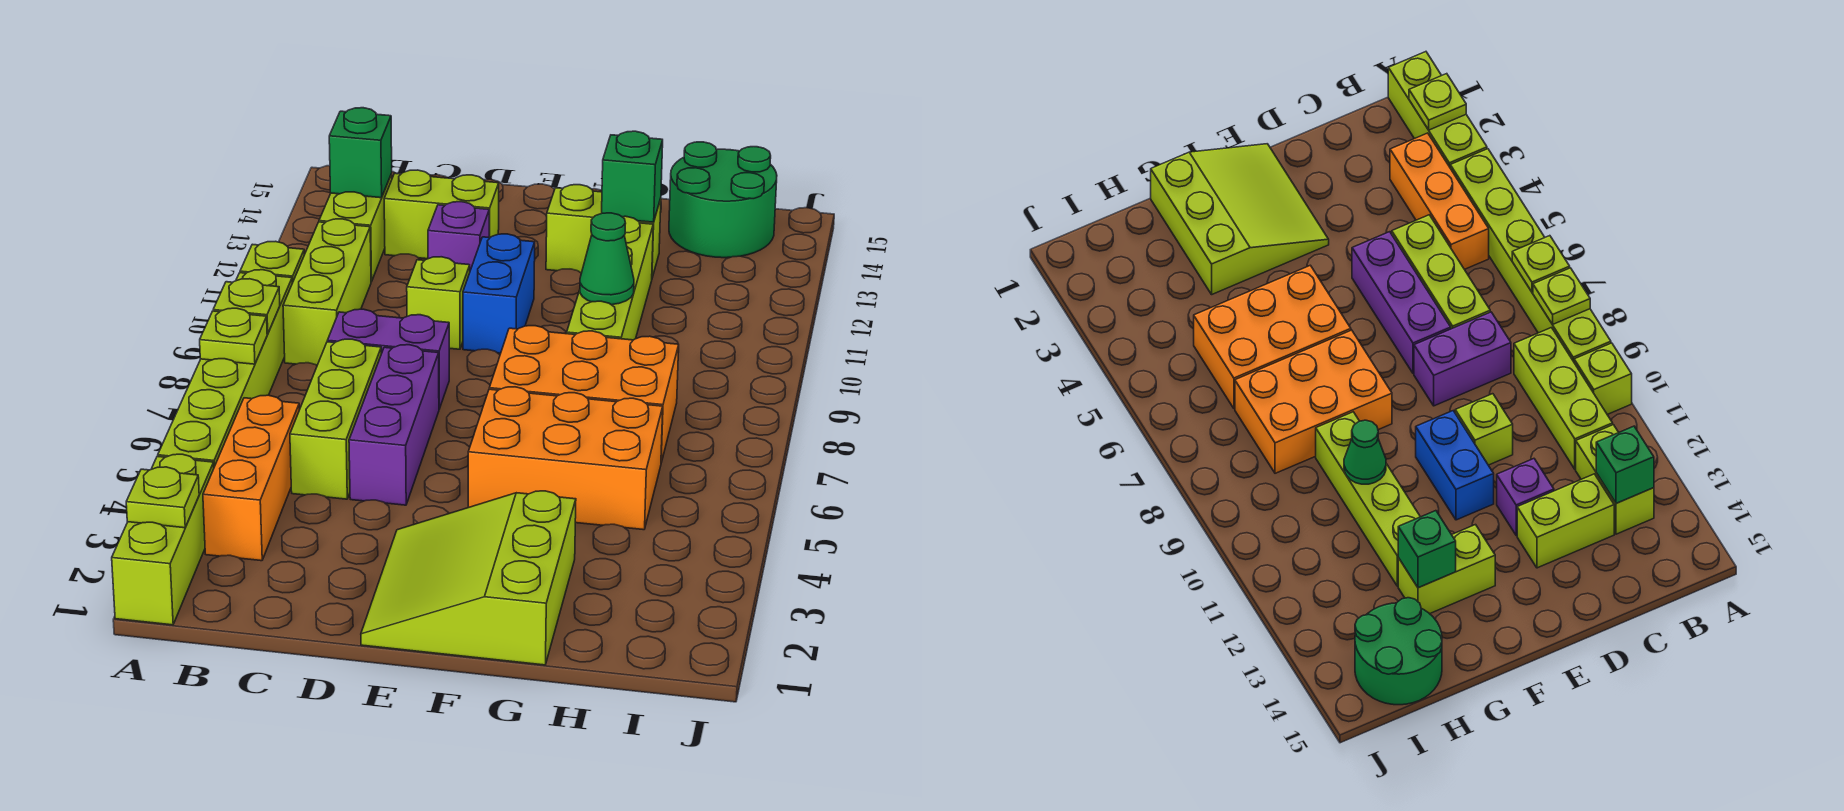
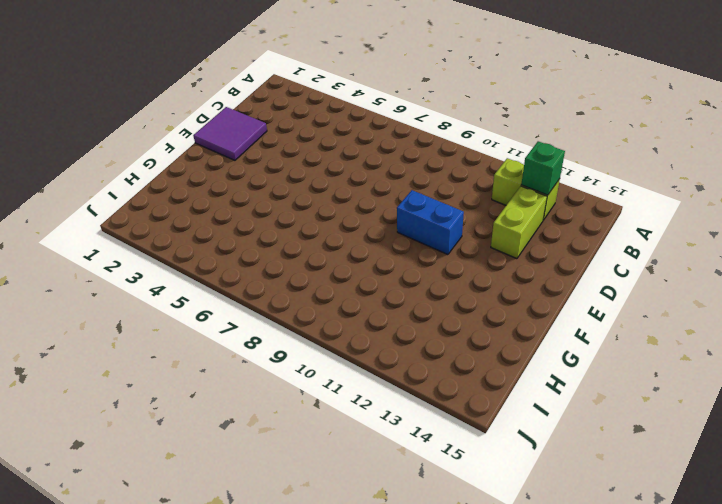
purple 2x2 tile [193,107,267,160] -> lime 3x3 slope [361,491,576,665]
none -> lime 1x3 brick [112,454,214,625]
none -> lime 1x6 brick [158,270,292,467]
none -> lime 1x1 brick [240,241,304,283]

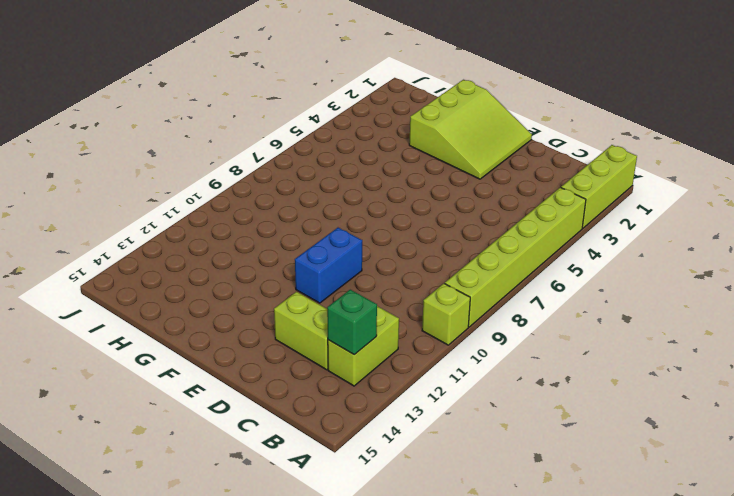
none -> orange 1x3 brick [203,395,299,561]
none -> lime 1x3 brick [283,219,371,365]
none -> lime 1x3 brick [290,339,381,499]

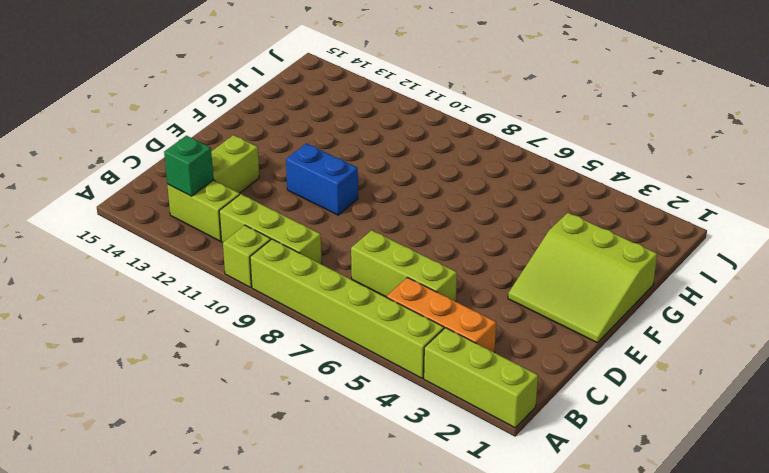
none -> purple 1x2 brick [327,309,449,409]
none -> purple 1x3 brick [349,345,439,505]
none -> lime 1x1 brick [407,257,470,349]

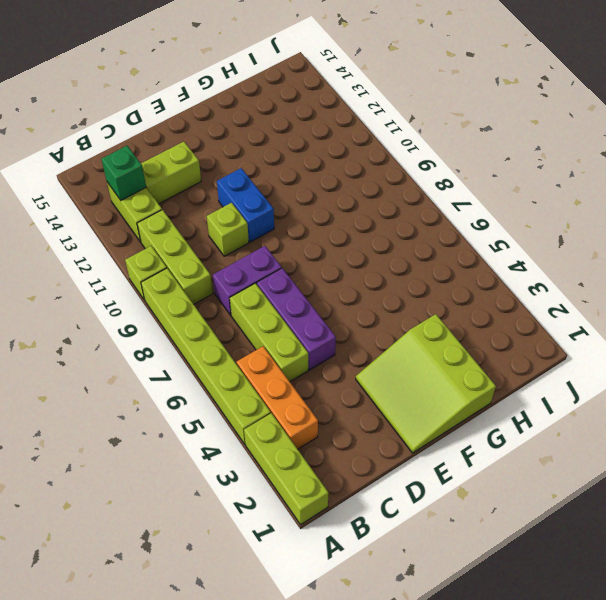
none -> purple 1x1 brick [428,202,489,270]
none -> orange 2x3 brick [468,387,663,530]
none -> orange 2x3 brick [489,326,679,462]

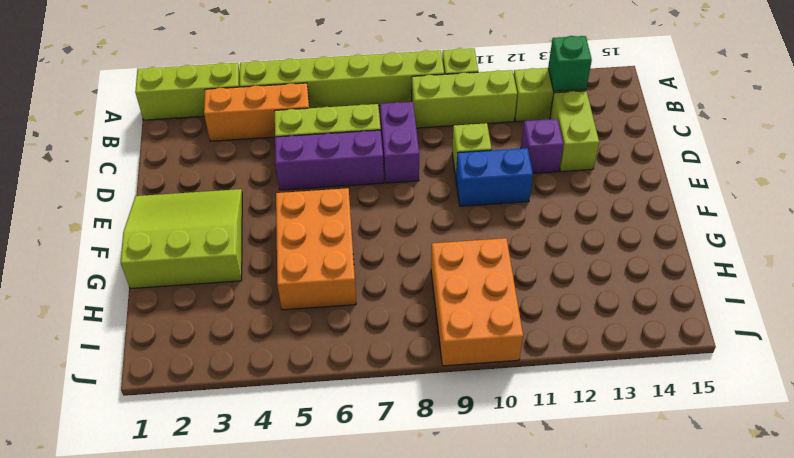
orange 2x3 brick [431,238,523,366] -> orange 2x3 brick moved to [489,326,679,462]
none -> lime 1x2 brick [546,185,661,278]
none -> lime 1x4 brick [567,216,653,340]
none -> green 2x2 round brick [669,142,777,258]

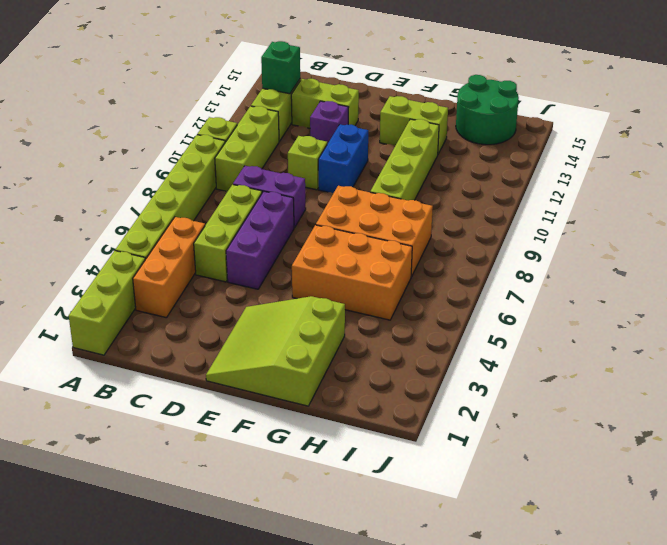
none -> lime 1x1 plate [126,467,199,528]
none -> lime 1x1 plate [200,308,267,364]
none -> lime 1x1 plate [213,279,280,334]

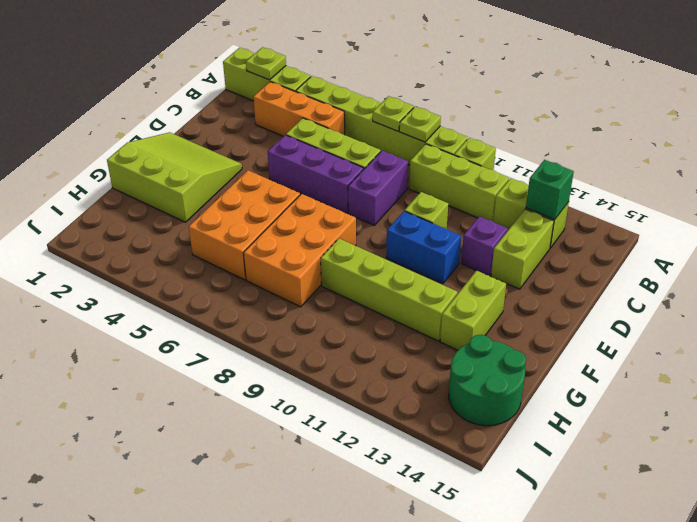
none -> green 1x1 cone [580,213,634,305]
none -> green 1x1 brick [602,131,663,222]

